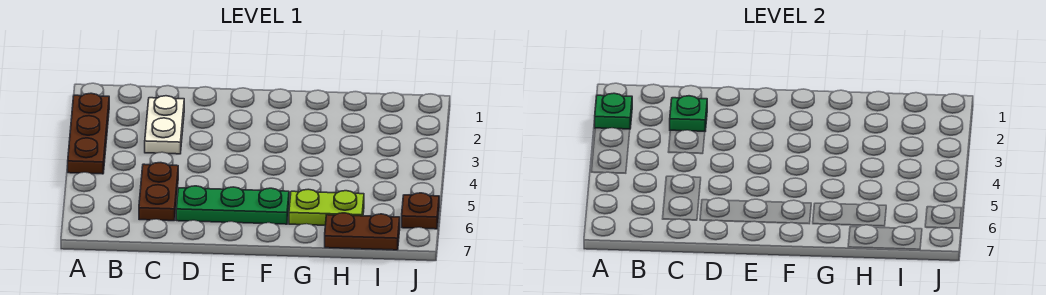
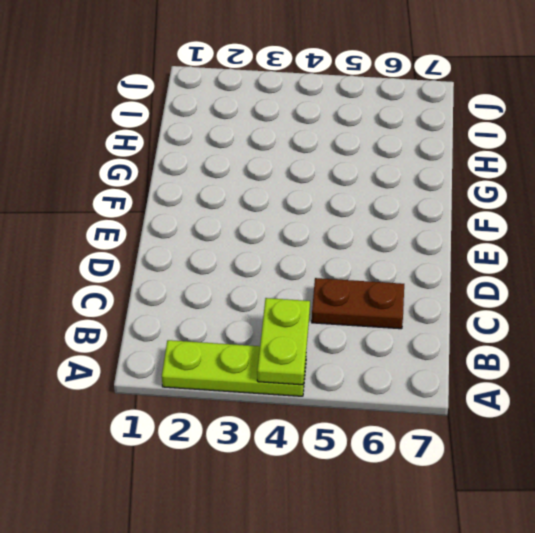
lime 1x3 plate [162,340,306,396] -> brown 1x3 plate [68,93,109,174]
lime 1x2 plate [257,298,310,385] -> lime 1x2 plate moved to [289,189,364,225]
none -> white 1x2 plate [145,96,184,154]
none -> green 1x3 plate [176,186,289,224]

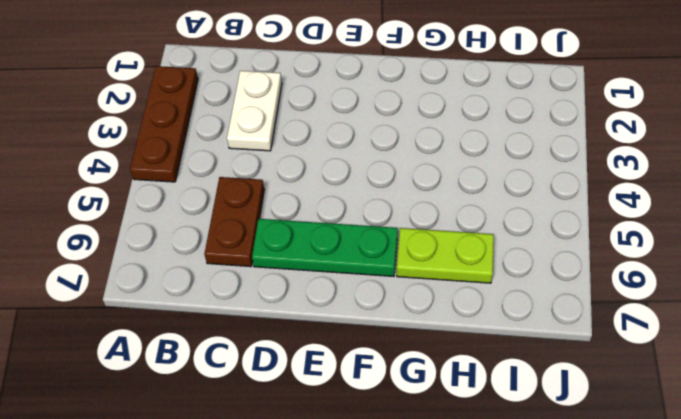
none -> brown 1x2 plate [325,213,400,250]
none -> brown 1x1 plate [402,193,439,229]

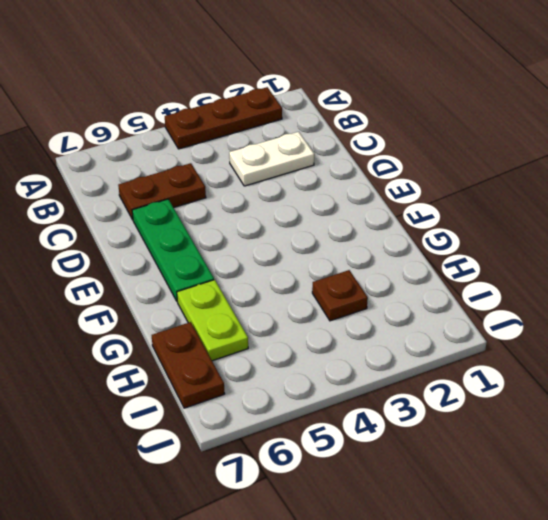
brown 1x1 plate [312,270,368,321] -> brown 1x1 plate moved to [402,193,439,229]
none -> green 1x1 plate [595,93,632,129]
none -> green 1x1 plate [670,96,707,131]

